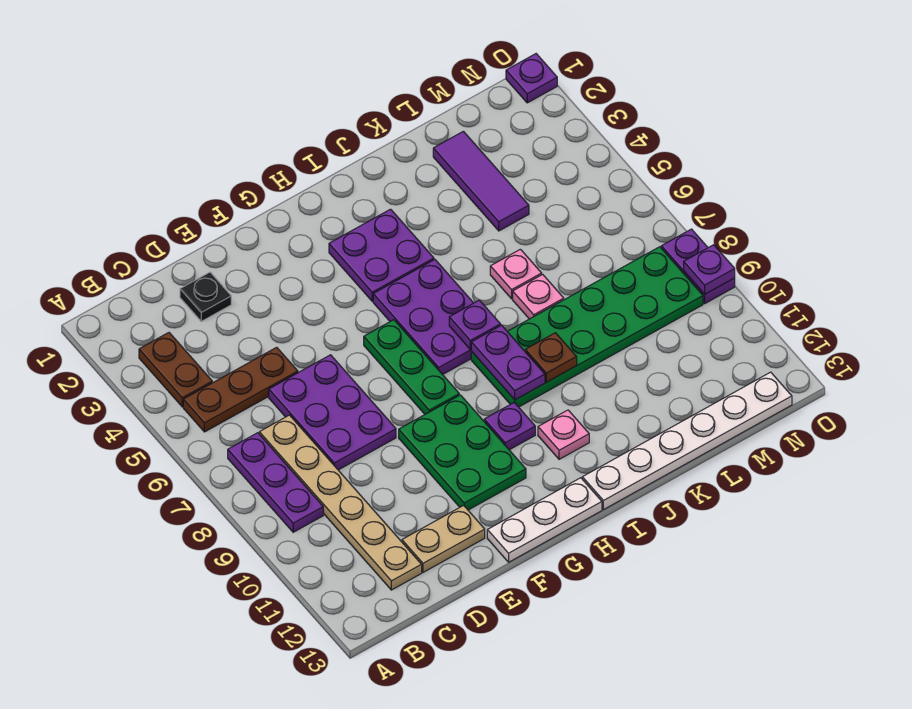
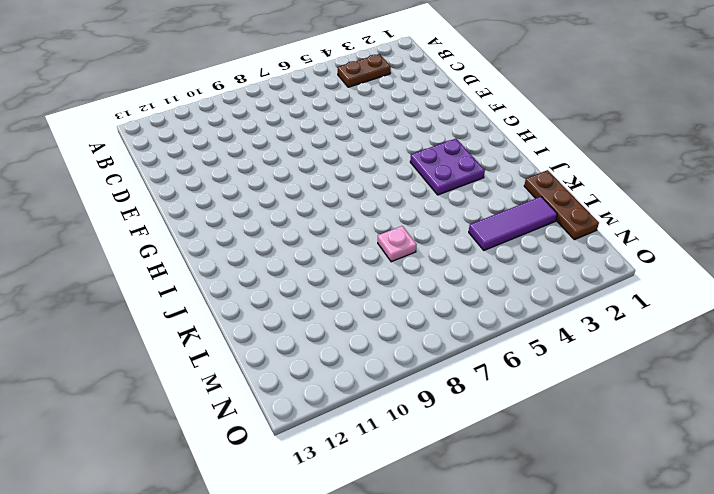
brown 1x3 plate [524,170,599,240] -> brown 1x3 plate moved to [183,347,298,432]
none -> purple 1x3 plate [228,433,323,532]
none -> tan 1x6 plate [259,415,422,590]
none -> black 1x1 plate [180,272,231,321]

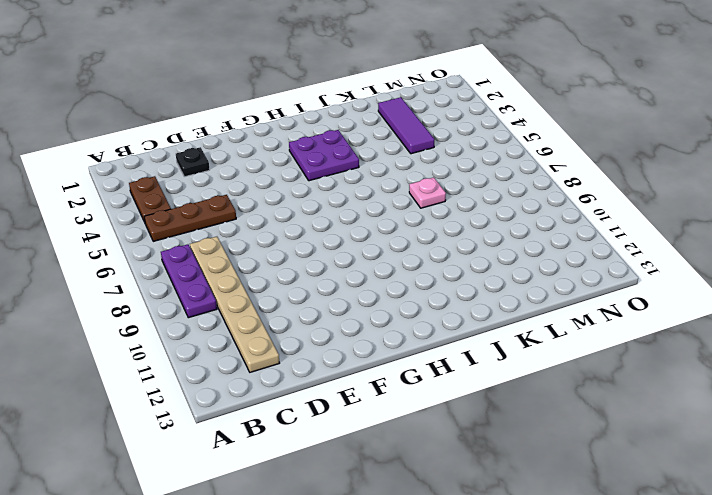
none -> purple 2x3 plate [269,355,396,470]
none -> tan 1x2 plate [402,505,485,572]
none -> green 2x3 plate [399,395,526,510]

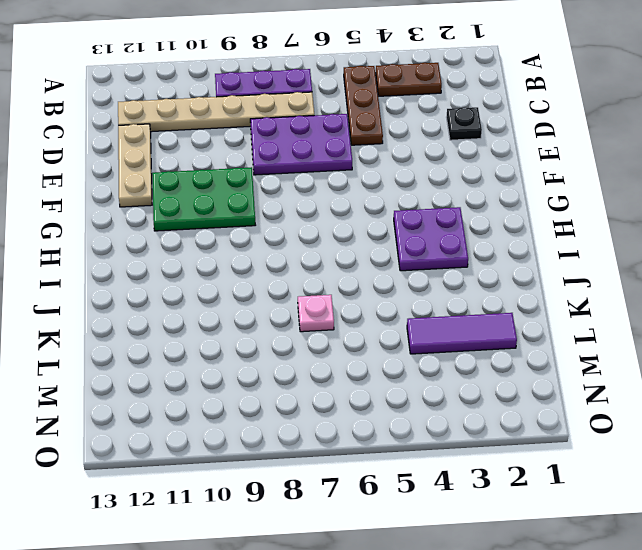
tan 1x3 plate [118,124,152,207] -> tan 1x2 plate [402,505,485,572]
none -> white 1x3 plate [487,478,602,562]
none -> green 1x3 plate [364,320,459,414]
none -> purple 2x3 plate [373,260,473,375]

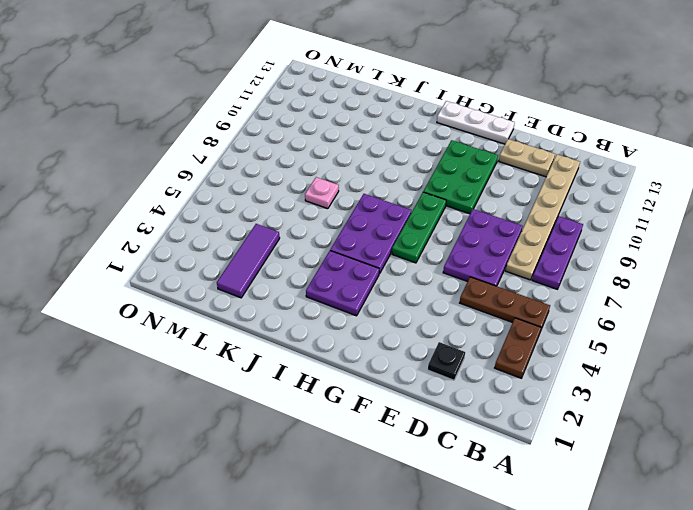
none -> purple 1x1 plate [484,403,535,450]
none -> green 2x6 plate [471,247,703,407]
none -> pink 1x1 plate [538,410,589,459]

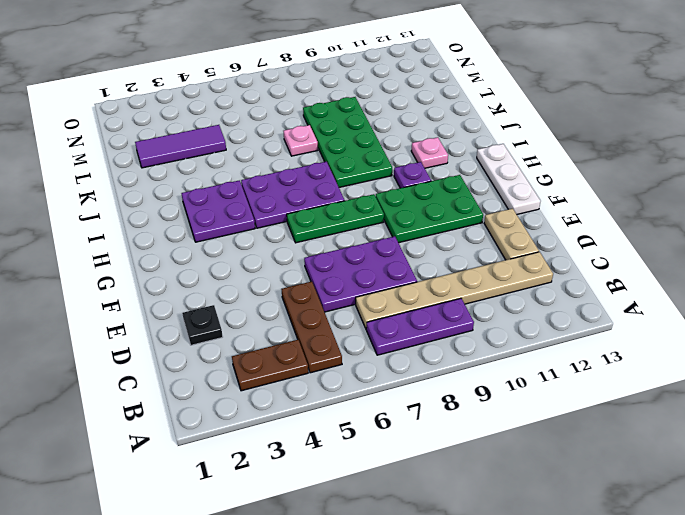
green 2x4 plate [303,97,392,187] -> green 2x6 plate [471,247,703,407]
none -> white 1x6 plate [582,372,792,510]
none -> pink 1x1 plate [490,249,542,299]
none -> purple 1x1 plate [506,54,557,103]

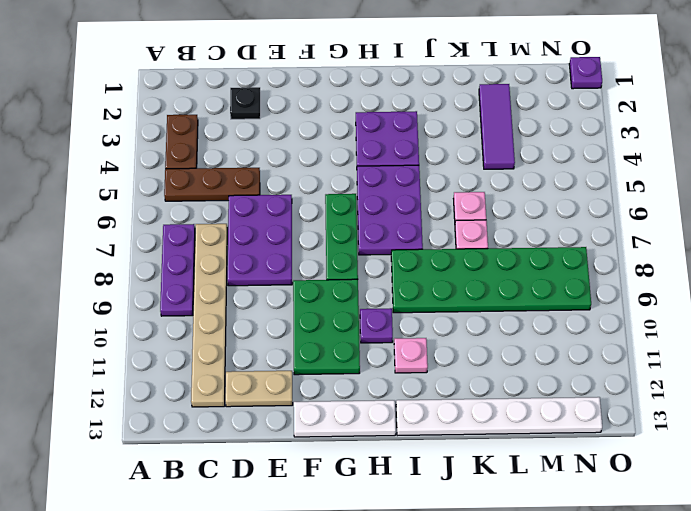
none -> purple 1x2 plate [661,229,735,303]
none -> purple 1x1 plate [449,300,501,350]
none -> purple 1x2 plate [471,325,545,400]

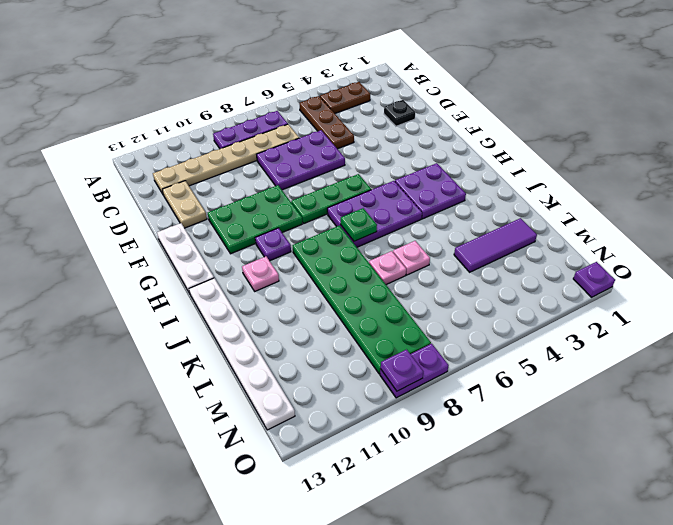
green 1x1 plate [341,208,377,241] -> purple 1x1 plate [449,300,501,350]
none -> purple 1x2 plate [471,325,545,400]
none -> brown 1x1 plate [525,333,577,382]

